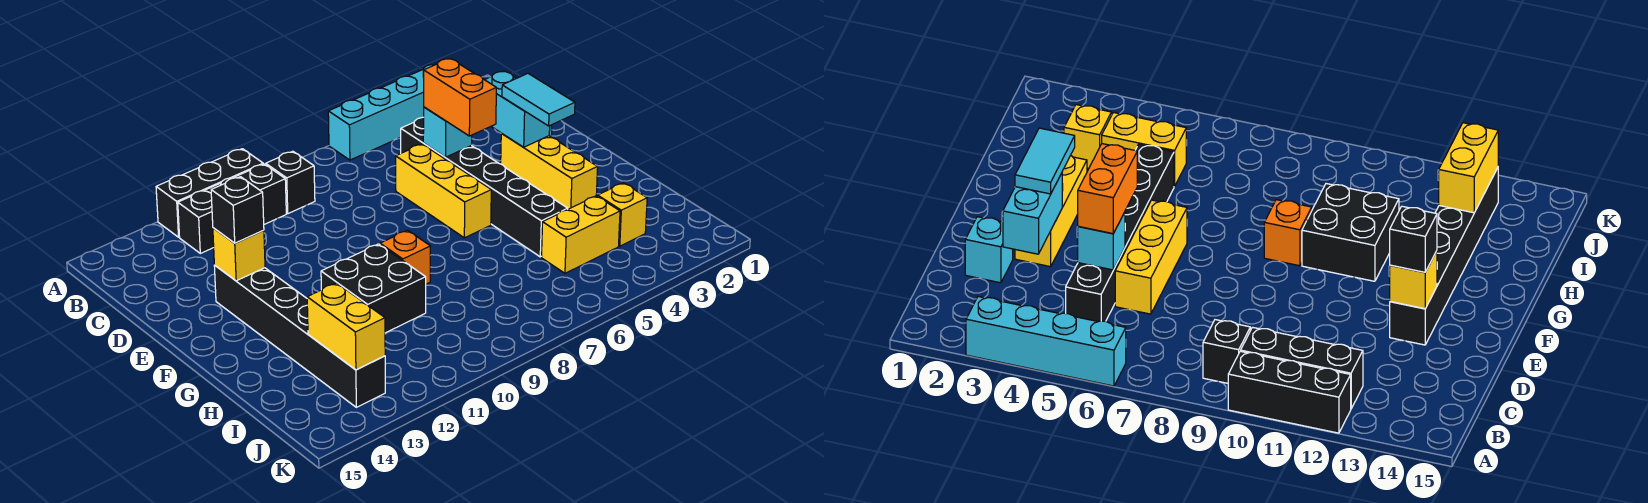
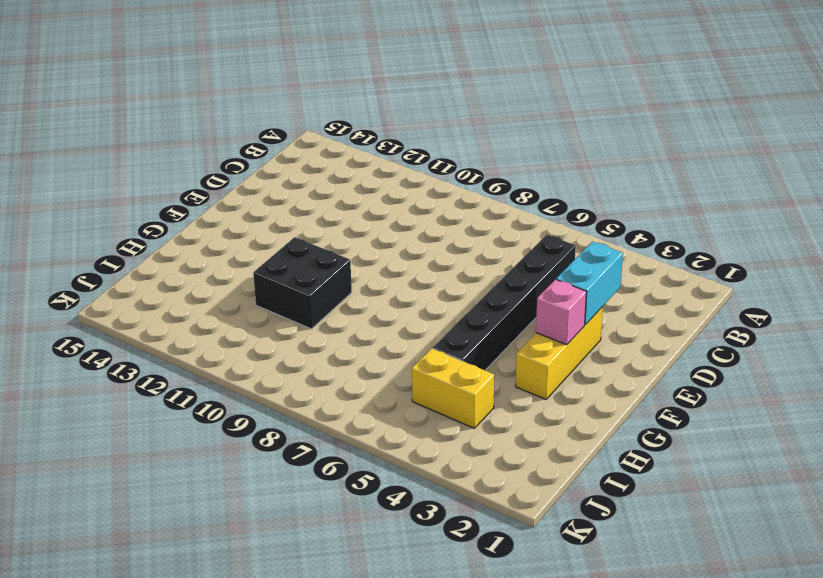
pink 1x1 brick [536,279,586,345] -> none
none -> cyan 1x4 brick [328,64,436,160]
none -> black 1x3 brick [156,149,263,237]
none -> black 1x1 brick [266,151,315,214]

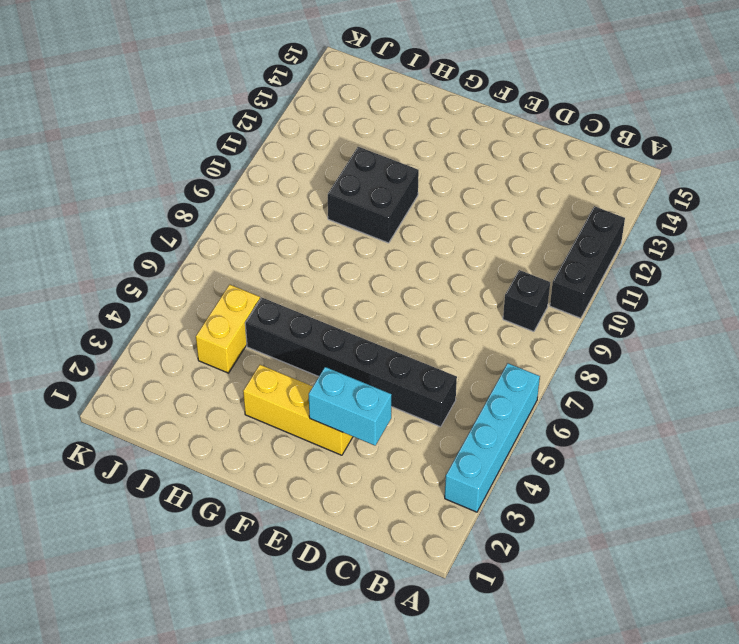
none -> black 1x3 brick [178,164,286,253]
none -> cyan 1x1 brick [965,217,1013,283]
none -> yellow 1x3 brick [396,144,491,238]

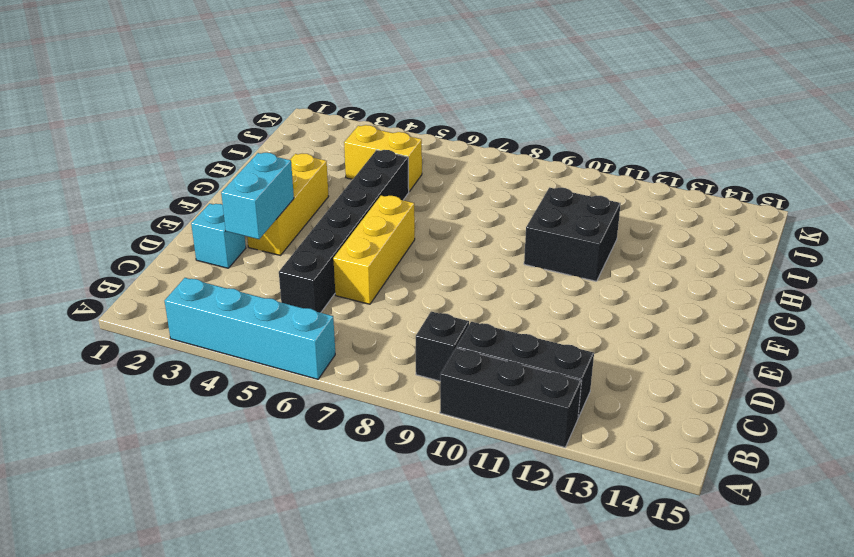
none -> black 1x6 brick [214,265,385,407]
none -> orange 1x1 brick [380,230,430,284]
none -> yellow 1x1 brick [598,183,647,246]

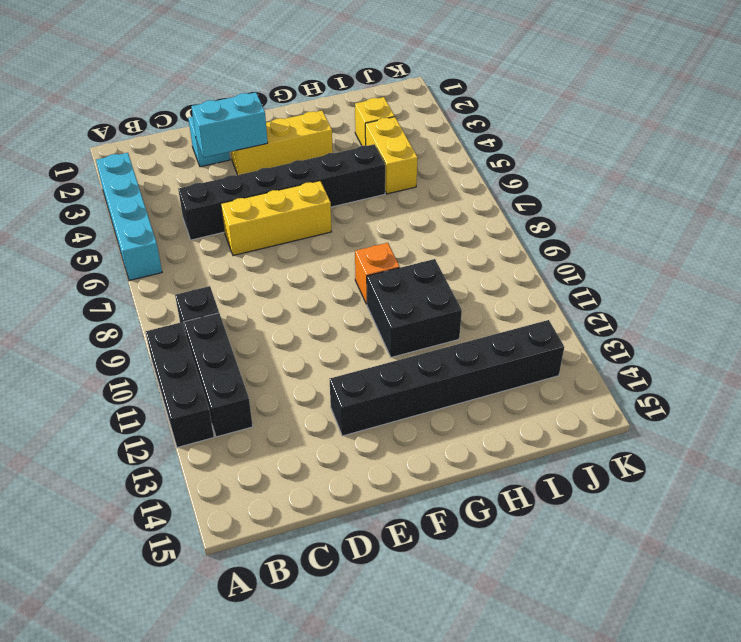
none -> cyan 1x1 brick [423,107,472,157]
none -> yellow 1x1 brick [213,228,265,281]
none -> yellow 1x2 brick [307,283,385,370]

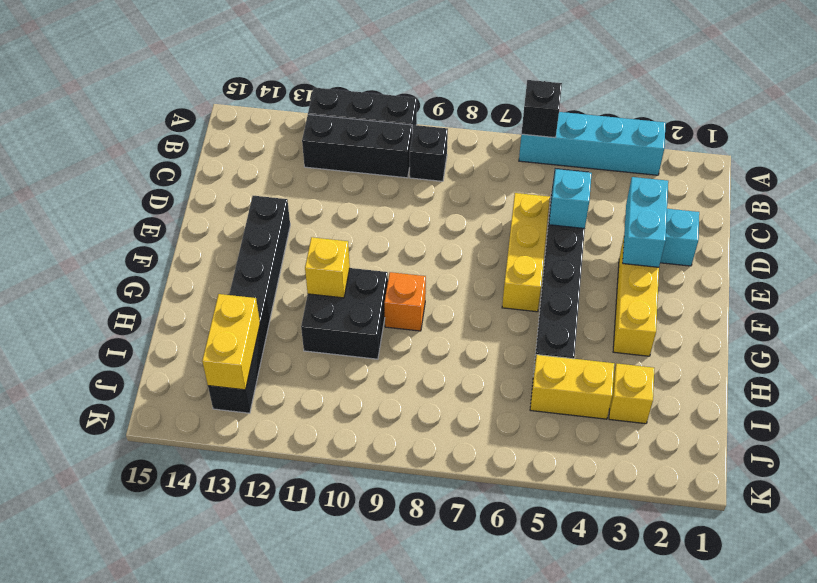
black 1x1 brick [522,80,562,138] -> black 1x1 brick moved to [211,177,264,243]
yellow 1x1 brick [305,237,350,298] -> yellow 1x1 brick moved to [213,228,265,281]
none -> orange 1x2 brick [423,59,496,136]
none -> cyan 1x2 tile [502,74,575,126]

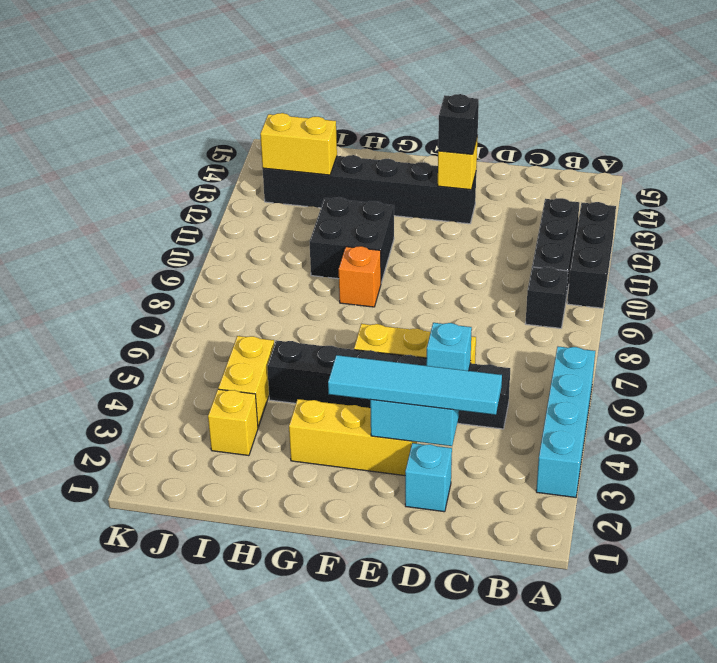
cyan 1x4 tile [328,355,502,415] -> cyan 1x2 tile [502,74,575,126]
none -> orange 1x2 brick [423,59,496,136]

